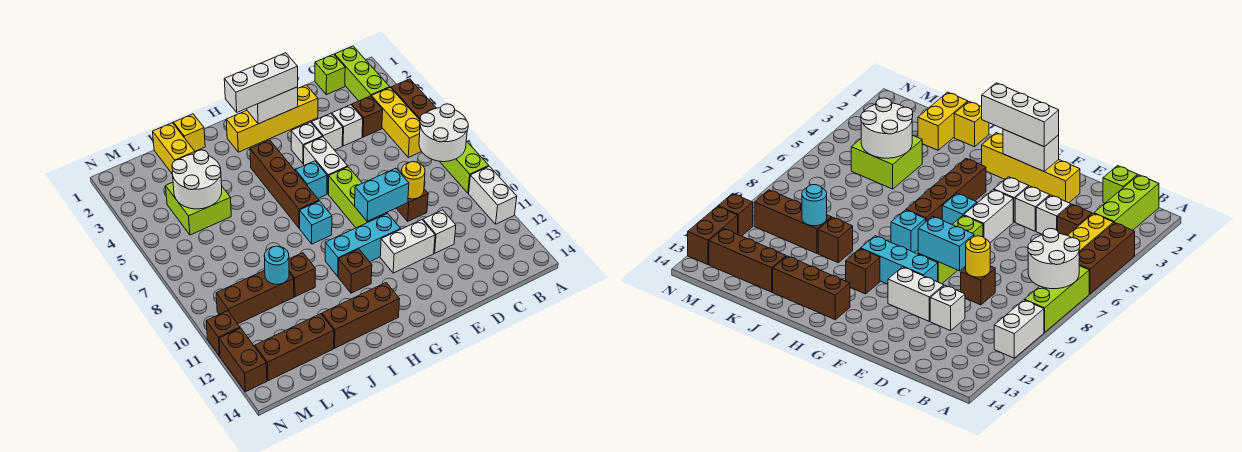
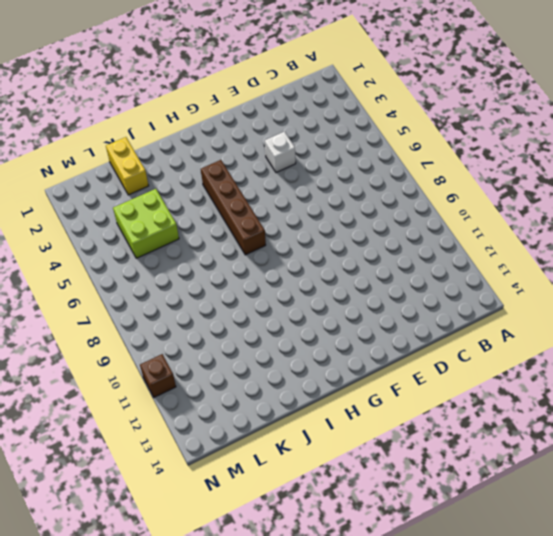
none -> brown 1x3 brick [391,79,436,120]
none -> lime 1x3 brick [439,141,489,193]
none -> white 1x2 brick [469,166,517,224]
none -> lime 1x3 brick [335,46,390,101]

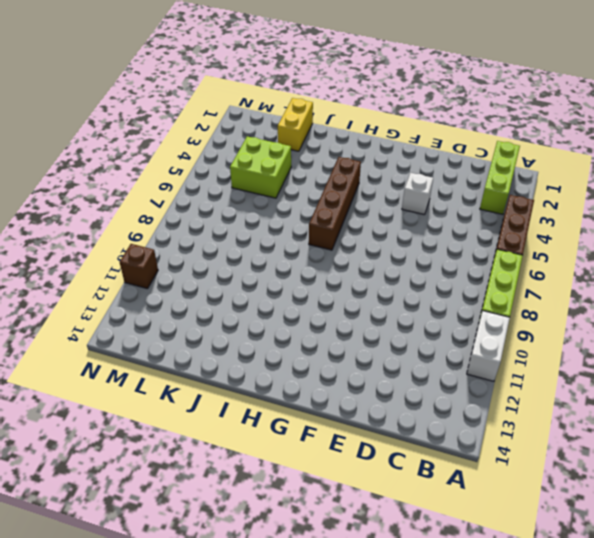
none -> yellow 1x3 brick [372,88,422,157]
none -> lime 1x1 brick [315,54,345,95]
none -> brown 1x1 brick [352,96,383,137]
none -> white 1x1 brick [332,105,363,146]

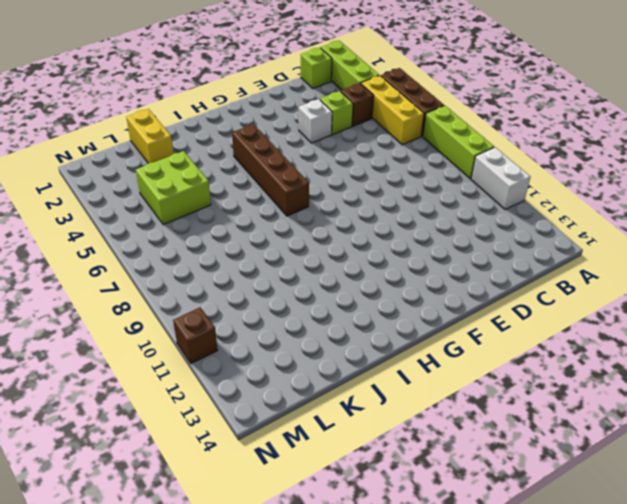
lime 1x1 brick [320,91,353,135] -> white 1x1 brick [332,105,363,146]
none -> brown 1x1 brick [396,189,428,221]
none -> white 1x1 brick [423,210,456,253]
none -> yellow 1x4 brick [226,85,318,152]
none -> white 1x2 brick [380,220,435,273]

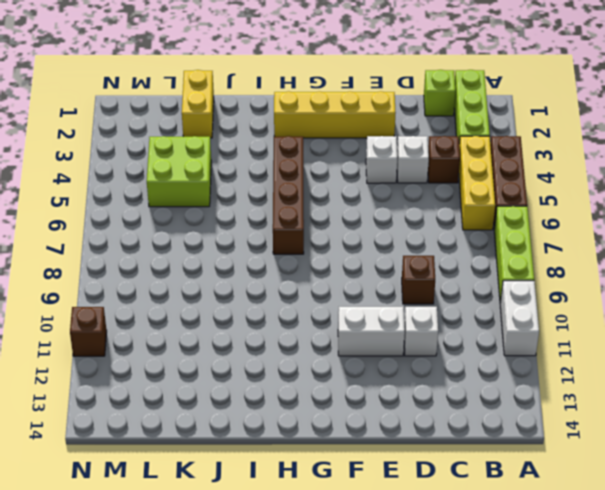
none -> white 1x1 brick [291,122,322,164]
none -> white 1x2 brick [304,137,348,194]
none -> lime 1x3 brick [329,167,387,228]
none -> cyan 1x3 brick [325,213,401,276]

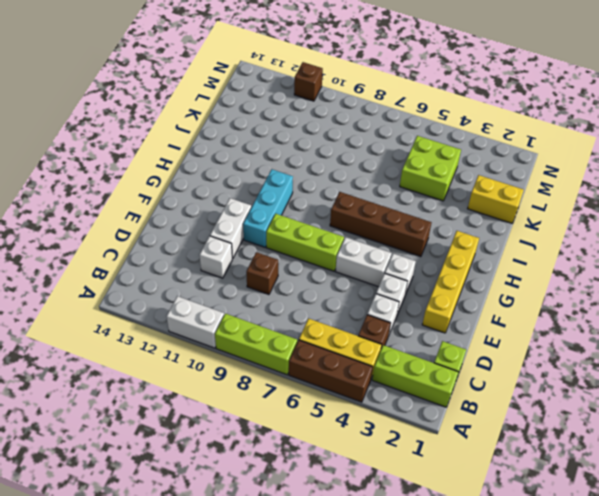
none -> cyan 1x1 brick [295,161,327,198]
none -> cyan 1x1 brick [300,201,332,244]
none -> brown 1x1 brick [338,249,372,293]
none -> brown 1x3 brick [322,283,400,348]

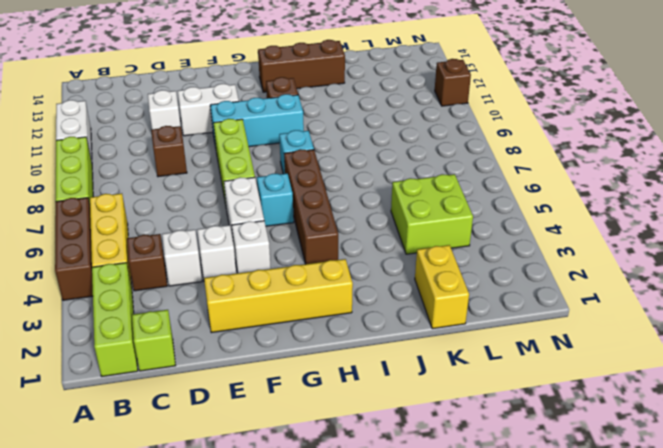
none -> yellow 1x1 brick [173,114,205,151]
none -> brown 1x1 brick [289,253,315,297]
none -> brown 1x3 brick [216,270,294,324]
none -> brown 1x3 brick [255,314,334,381]

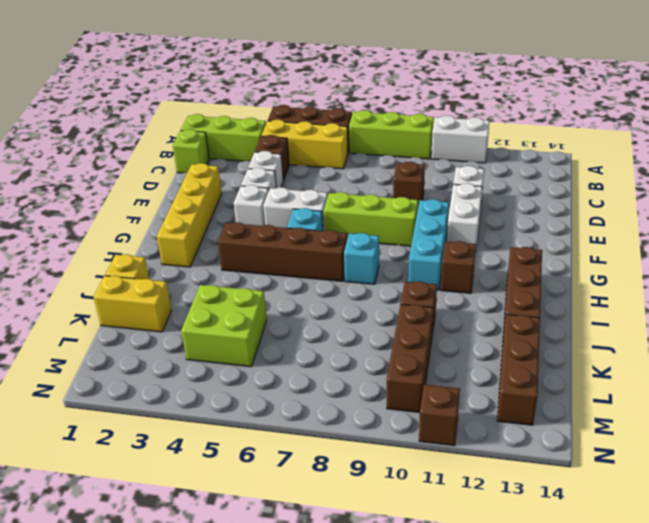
none -> brown 1x2 brick [219,328,267,392]
none -> white 2x2 round brick [419,104,468,162]
none -> yellow 1x1 round brick [401,162,425,199]
none -> cyan 1x2 brick [355,168,409,221]

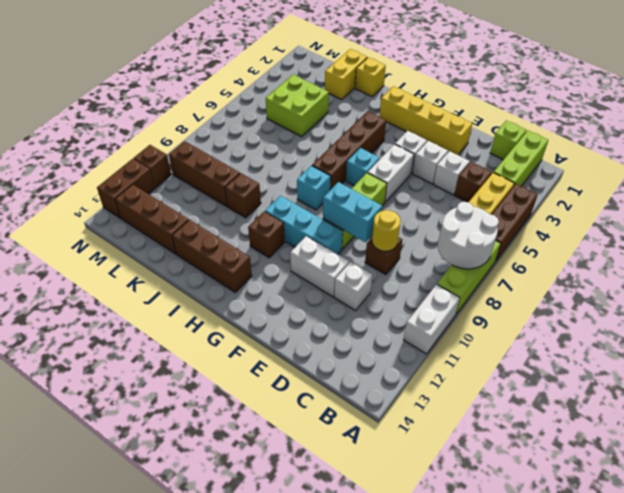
none -> white 1x2 brick [247,87,298,124]
none -> white 2x2 round brick [172,150,222,209]
none -> cyan 1x1 round brick [264,246,289,284]
none -> white 1x3 brick [224,53,298,112]

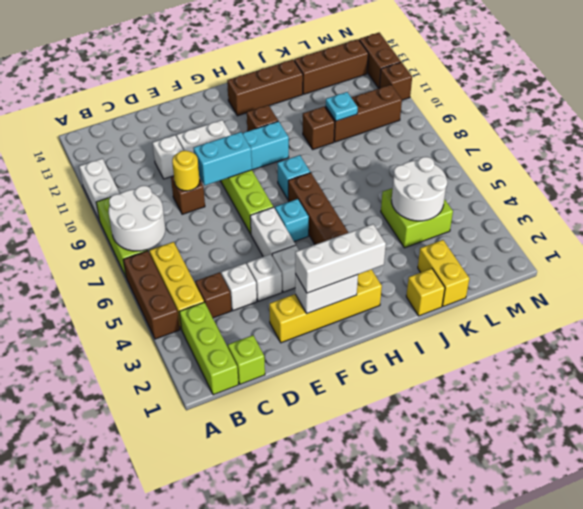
cyan 1x1 plate [325,92,358,121] -> cyan 1x1 round brick [264,246,289,284]

